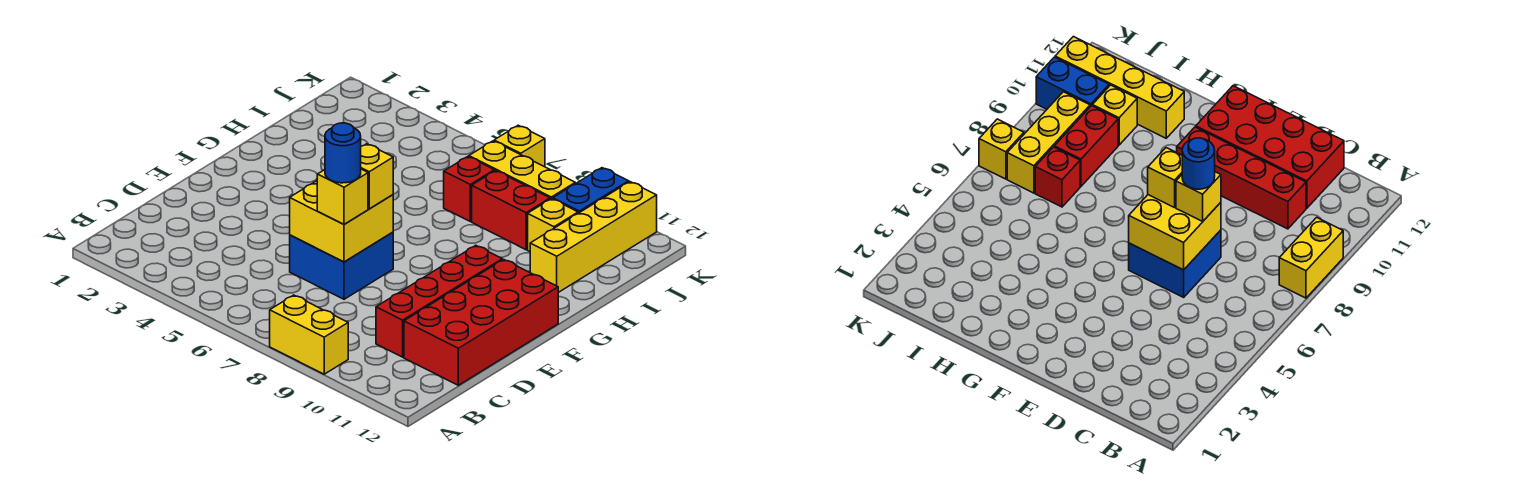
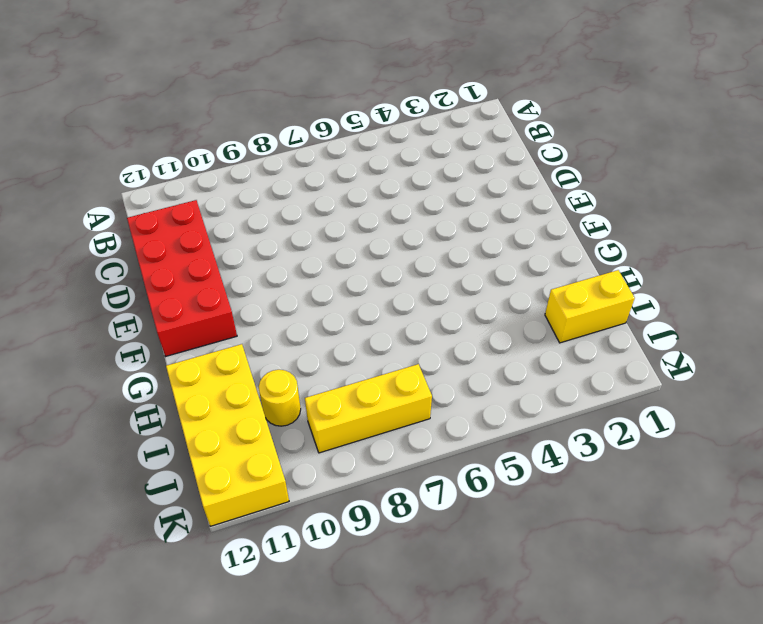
yellow 2x4 brick [166,344,289,526] -> yellow 1x4 brick [530,182,657,293]
yellow 1x2 brick [545,270,635,343] -> yellow 1x2 brick moved to [270,295,348,374]
yellow 1x1 round brick [259,370,301,426] -> yellow 1x1 brick [528,199,578,252]
none -> red 1x4 brick [376,245,502,357]
none -> blue 2x2 brick [290,232,393,299]
none -> red 1x1 brick [444,157,494,221]

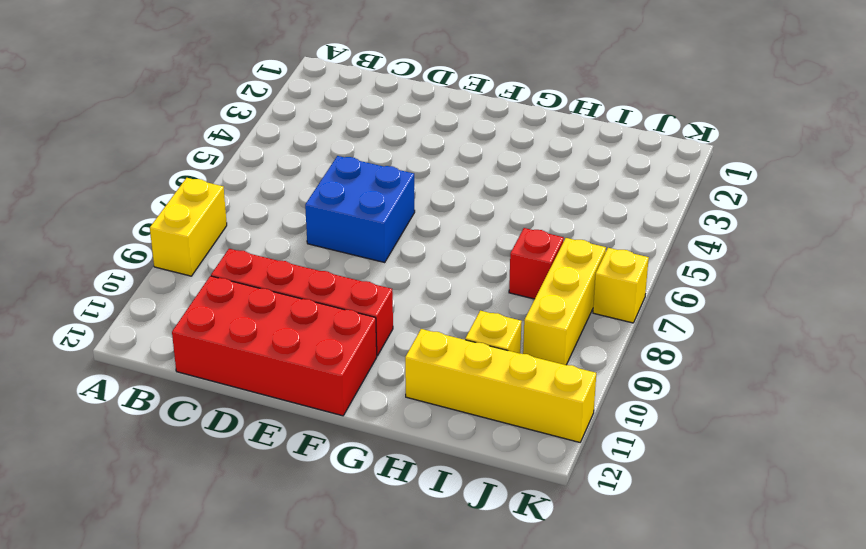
none -> red 1x2 brick [472,171,550,250]
none -> blue 1x2 brick [553,168,629,213]
none -> yellow 2x2 brick [290,181,393,262]

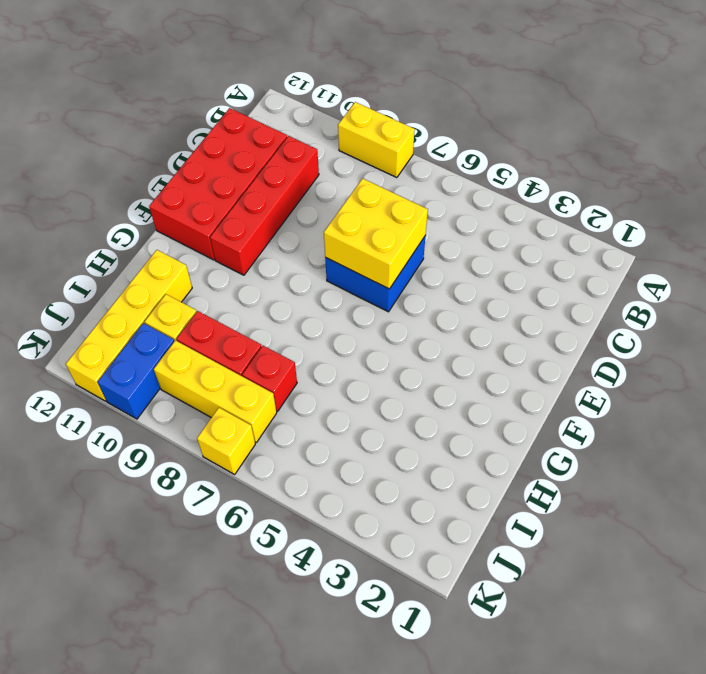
none -> yellow 1x1 brick [317,169,368,224]
none -> yellow 1x1 brick [361,144,393,209]
none -> blue 1x1 round brick [325,123,361,183]

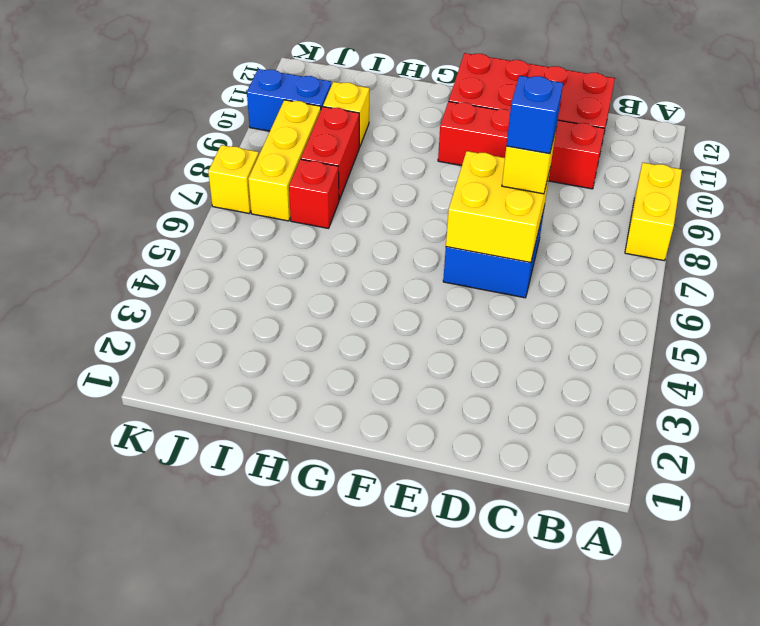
blue 1x1 brick [506,76,563,154] -> blue 1x1 round brick [325,123,361,183]
none -> yellow 1x4 brick [530,182,657,293]
none -> yellow 1x1 brick [361,144,393,209]

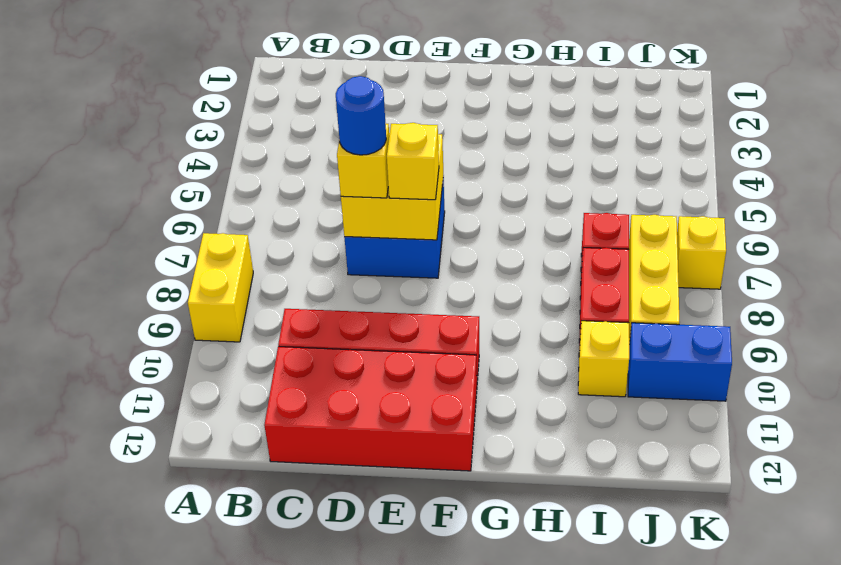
none -> yellow 1x4 brick [530,182,657,293]

